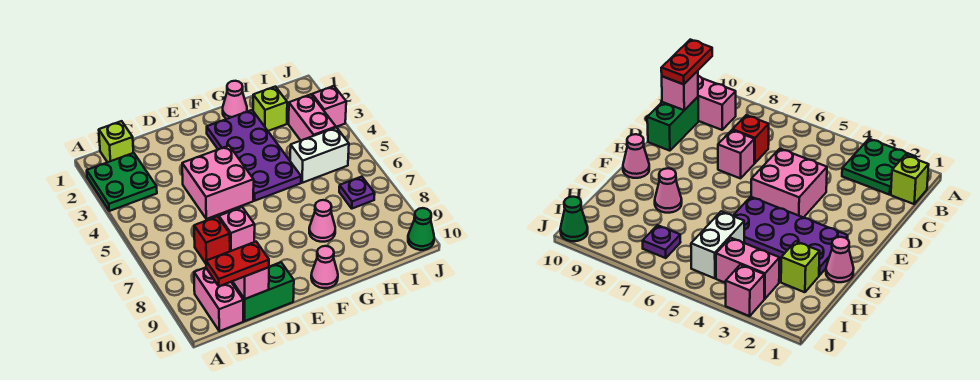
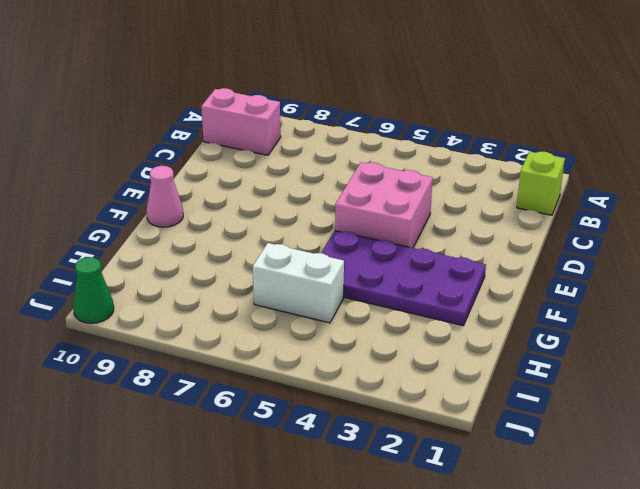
white 1x2 brick [253,243,344,323] -> white 1x2 brick turned to [290,128,349,183]
none -> green 2x2 plate [87,153,157,211]
none -> red 1x1 brick [194,216,230,263]
none -> green 1x2 brick [232,262,294,321]

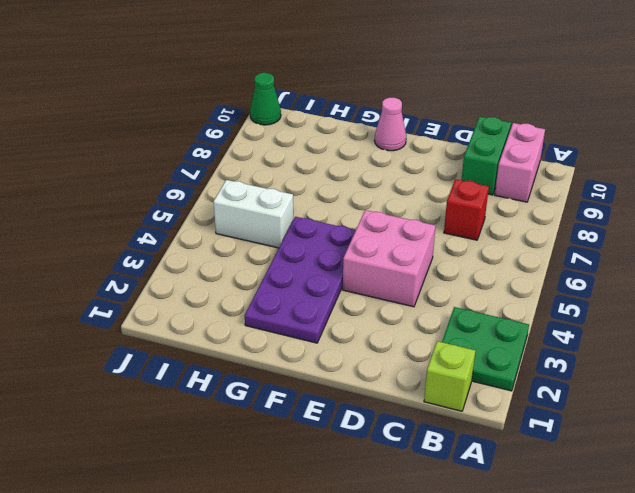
green 1x2 brick [461,116,511,195] -> green 1x2 brick turned to [232,262,294,321]
none -> pink 1x1 brick [219,207,255,251]
none -> pink 1x1 cone [223,81,247,119]
none -> pink 1x1 cone [309,200,335,242]

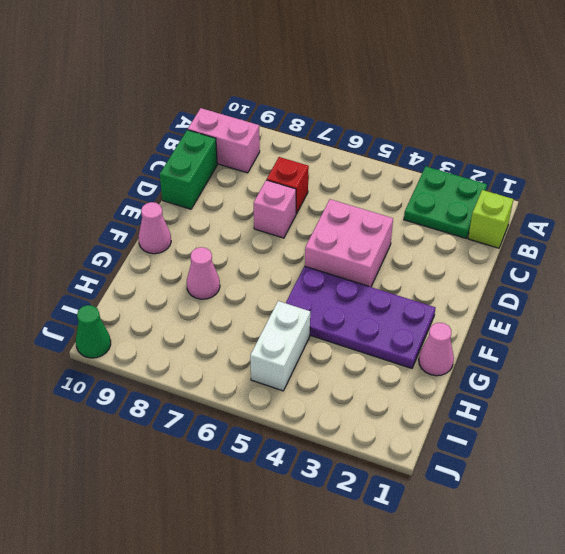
none -> lime 1x1 brick [253,87,287,131]
none -> pink 1x2 brick [289,94,336,140]
none -> purple 1x1 plate [339,177,375,209]

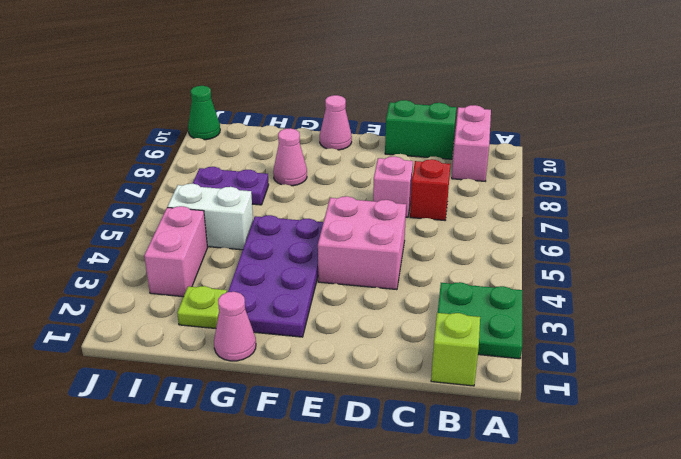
lime 1x1 plate [177,286,227,329] -> lime 1x1 brick [253,87,287,131]
purple 1x2 plate [192,167,269,205] -> purple 1x1 plate [339,177,375,209]
none -> pink 1x1 brick [312,86,346,127]
none -> pink 1x1 brick [232,267,269,299]
none -> red 1x2 plate [206,242,269,286]

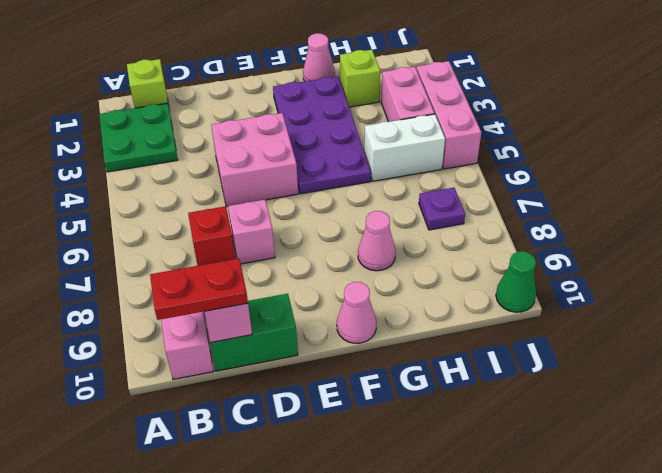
pink 1x3 brick [417,61,481,169] -> pink 1x1 brick [312,86,346,127]

